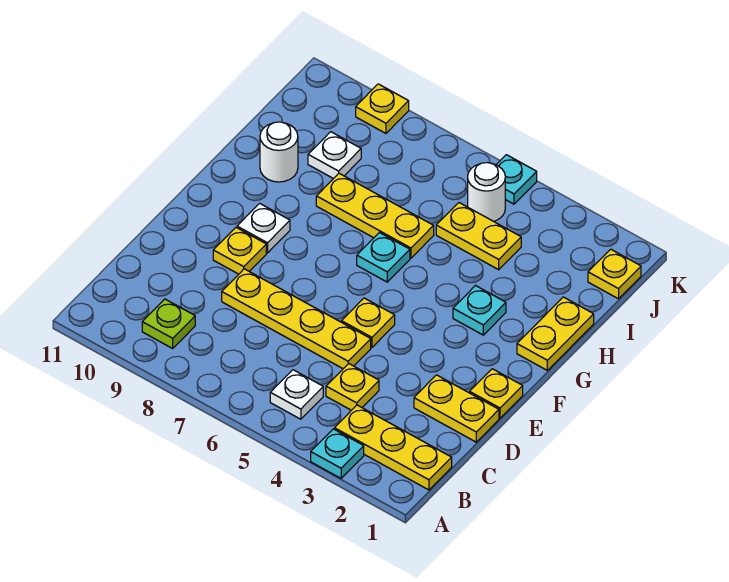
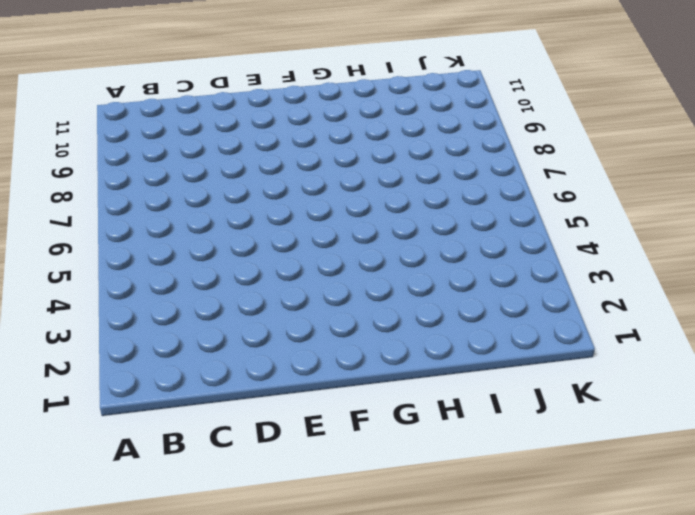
none -> cyan 1x1 plate [311,429,364,478]
none -> yellow 1x3 plate [334,405,452,490]
none -> white 1x1 plate [270,370,323,419]

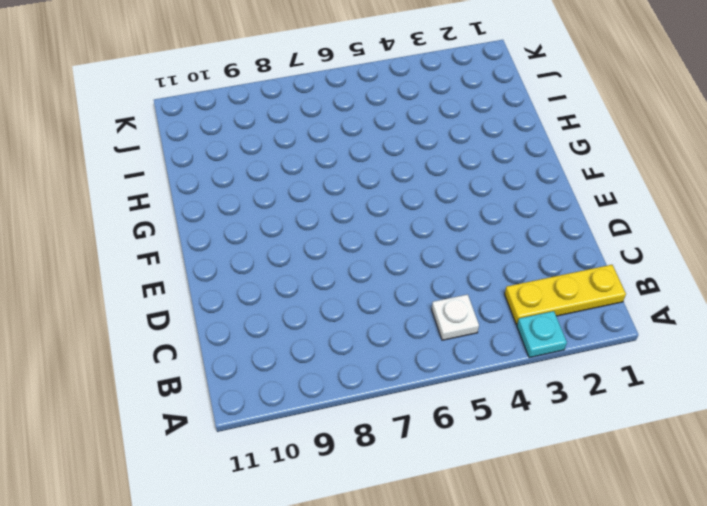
none -> lime 1x1 plate [142,299,195,348]
none -> yellow 1x1 plate [326,364,379,410]
none -> yellow 1x2 plate [414,375,499,442]

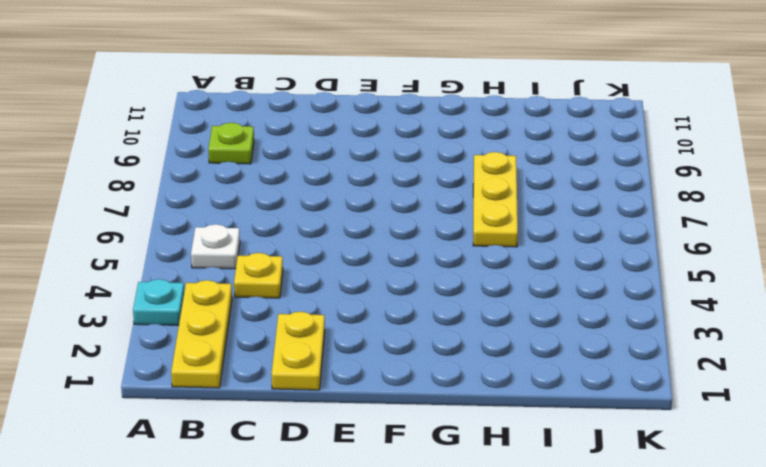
none -> yellow 1x4 plate [222,269,371,369]
none -> yellow 1x1 plate [470,369,523,418]
none -> yellow 1x1 plate [341,298,395,348]

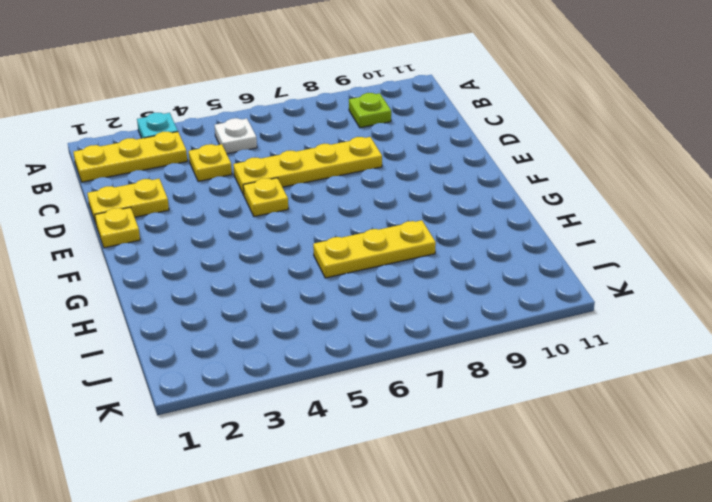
none -> yellow 1x1 plate [213,228,266,274]
none -> white 1x1 plate [237,203,290,253]
none -> yellow 1x2 plate [517,297,594,370]

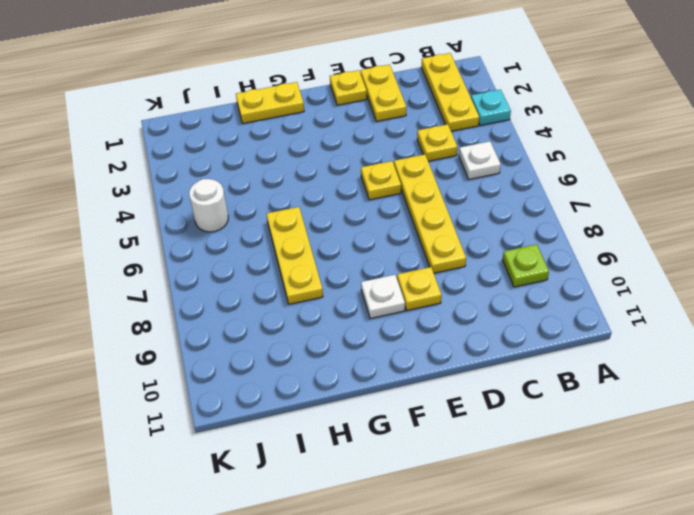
none -> cyan 1x1 plate [453,286,506,335]
none -> cyan 1x1 plate [357,233,410,282]
none -> white 1x1 round brick [260,122,298,182]

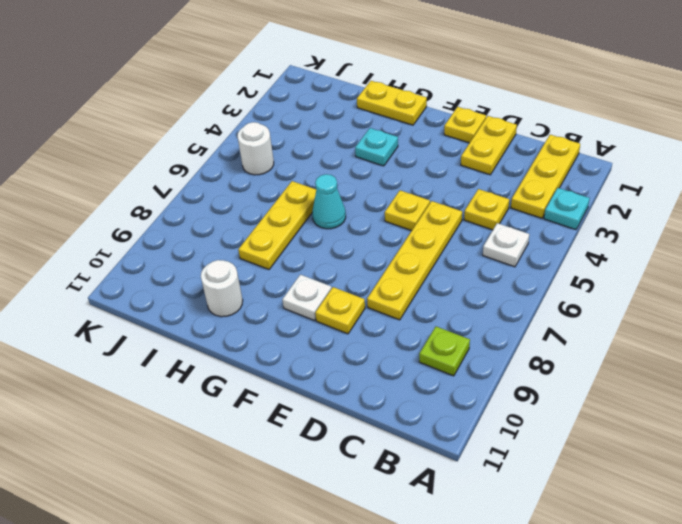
cyan 1x1 cone [312,174,346,229] -> cyan 1x1 plate [357,233,410,282]
none -> yellow 1x2 plate [436,203,521,270]
none -> white 1x1 plate [308,132,361,179]
none -> yellow 1x1 plate [588,249,641,299]

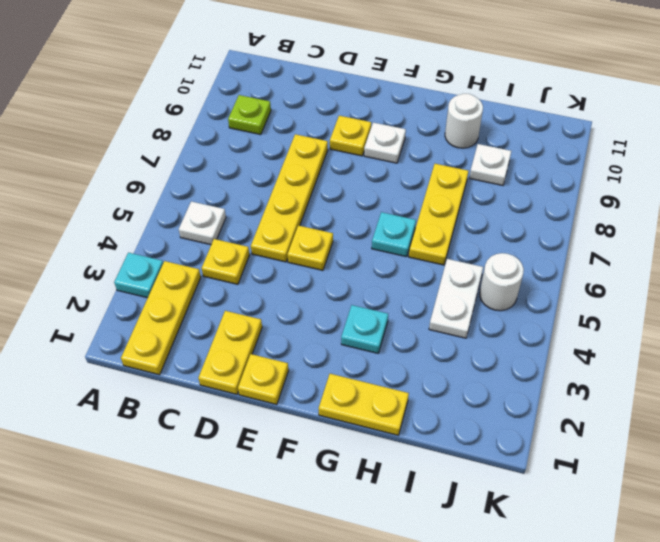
white 1x2 plate [429,259,483,338] -> yellow 1x2 plate [436,203,521,270]
none -> yellow 1x1 plate [588,249,641,299]
none -> cyan 1x1 plate [496,155,537,204]
none -> yellow 1x1 plate [356,84,409,133]

